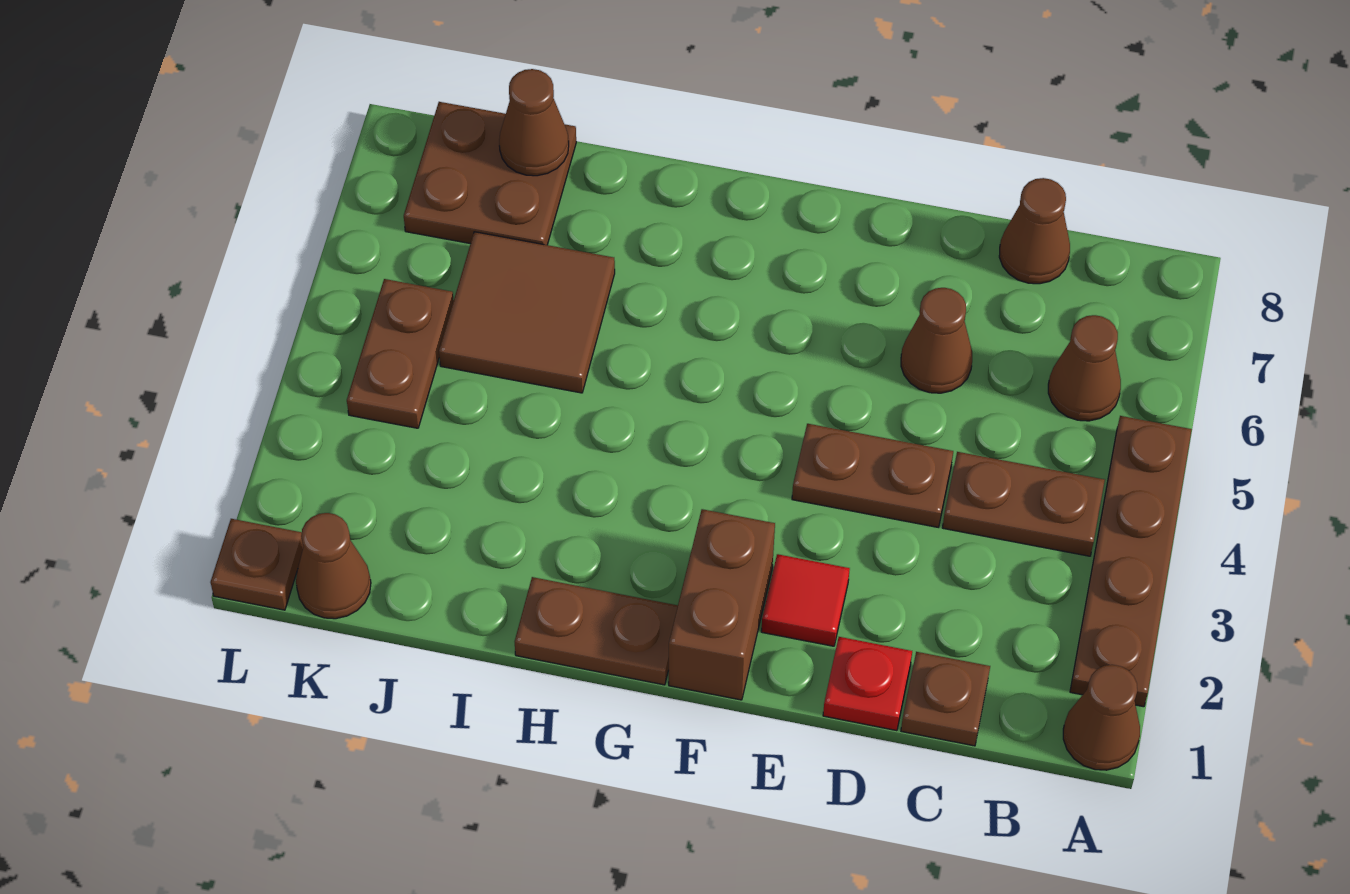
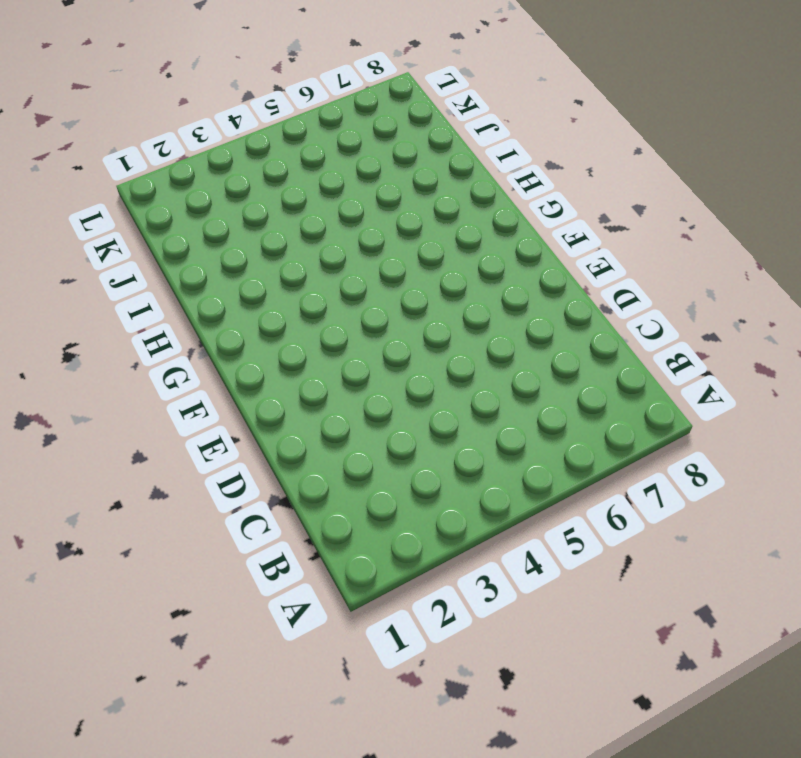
none -> brown 1x1 cone [1063,665,1140,770]
none -> brown 1x4 plate [1070,416,1192,707]
none -> brown 1x2 plate [942,452,1105,556]

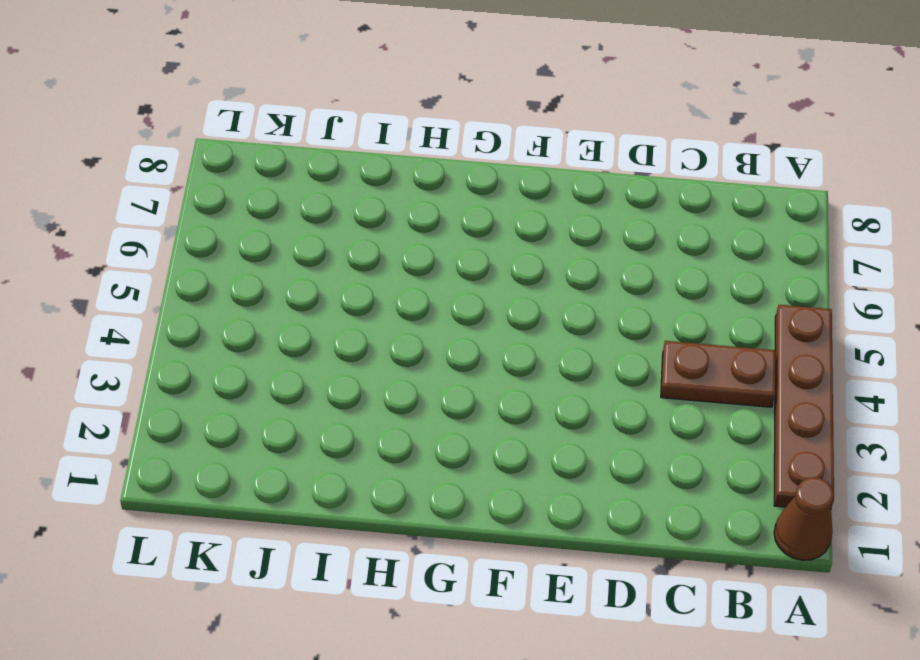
none -> brown 1x1 cone [1048,315,1121,421]
none -> brown 1x1 plate [901,652,990,746]
none -> brown 1x1 cone [999,178,1070,284]

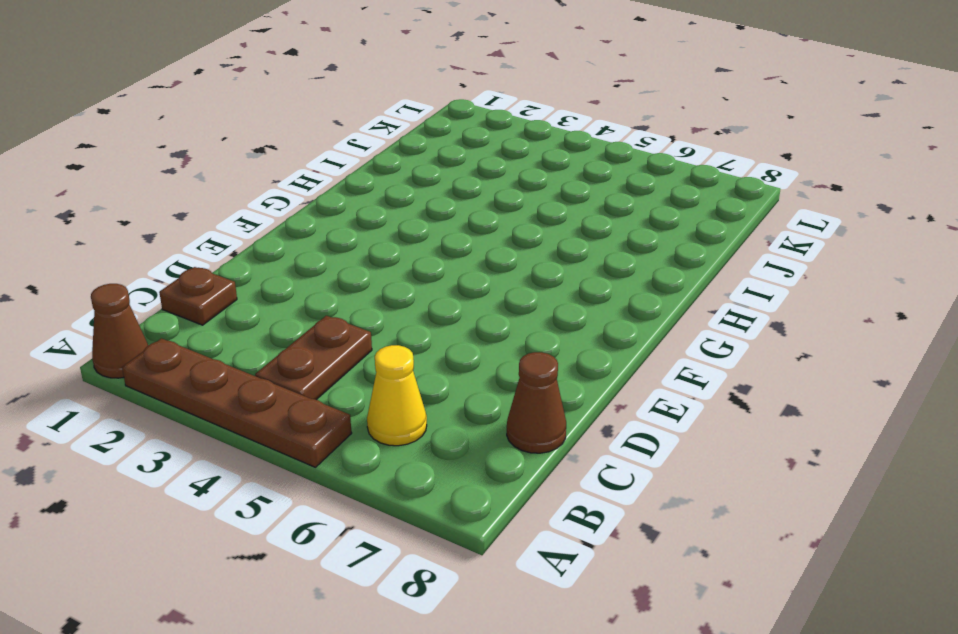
yellow 1x1 cone [367,345,427,446] -> brown 1x1 cone [1048,315,1121,421]
none -> red 1x1 plate [823,637,912,731]
none -> brown 1x2 plate [792,424,953,527]
none -> brown 1x1 cone [901,288,972,393]

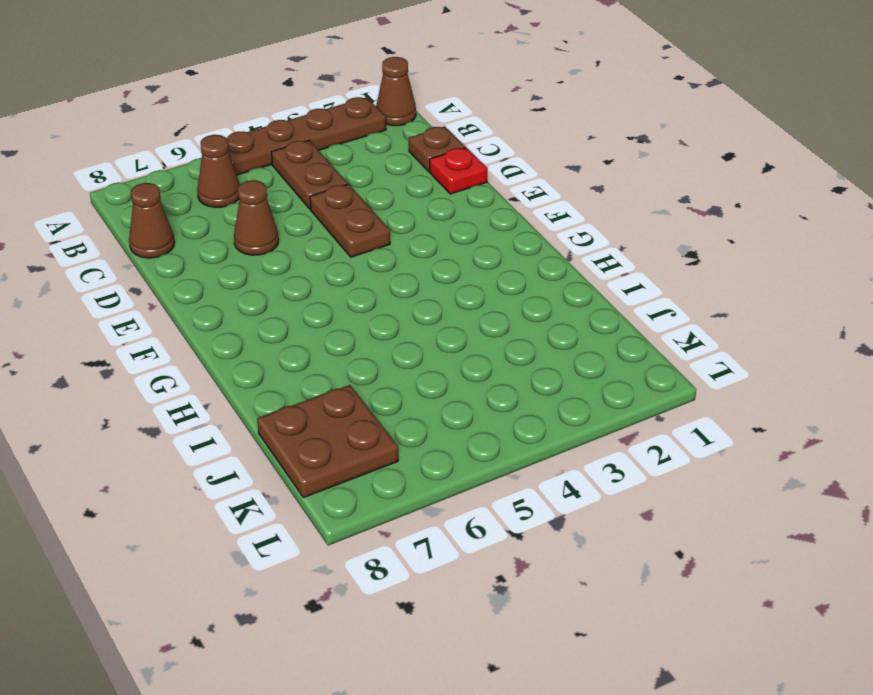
none -> red 1x1 tile [761,554,850,646]
none -> brown 1x2 brick [669,509,775,700]
none -> brown 1x2 plate [515,577,678,685]

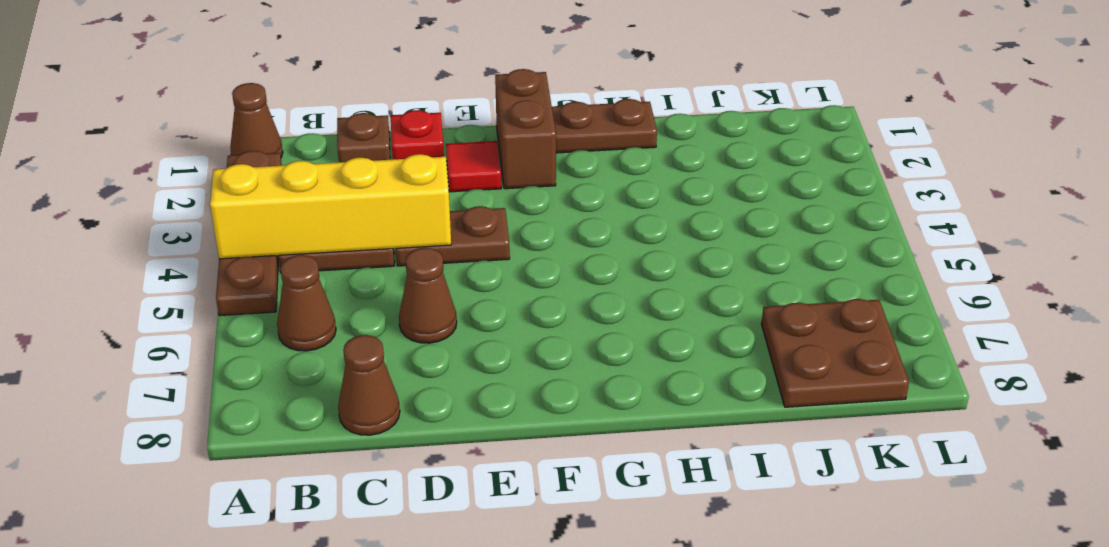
yellow 1x4 brick [210,154,451,259] -> none
none -> brown 2x2 tile [439,232,615,393]
none -> brown 1x1 cone [296,513,371,619]
none -> brown 1x2 plate [347,279,454,428]

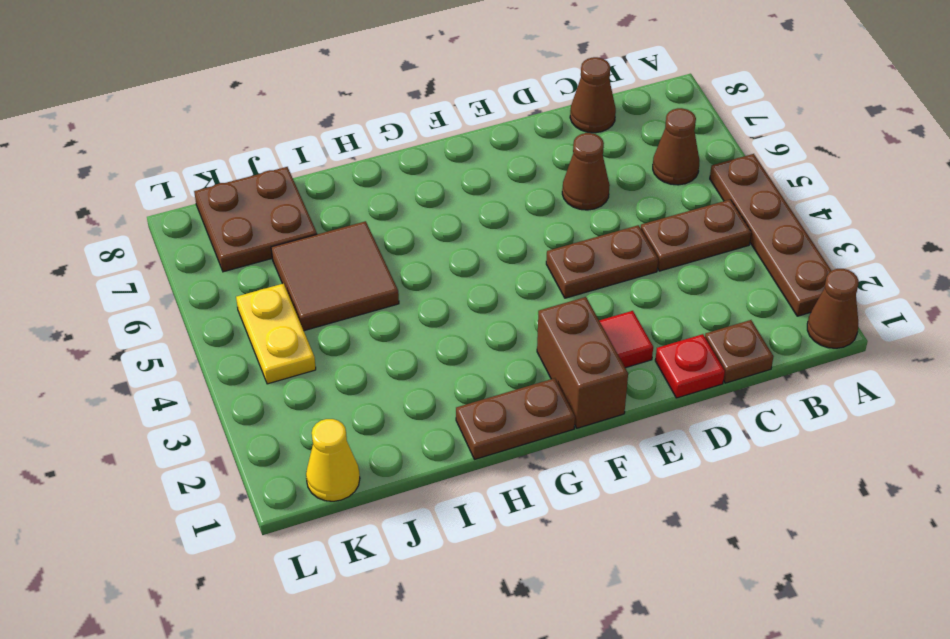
yellow 1x1 cone [306,419,360,501] -> brown 1x1 cone [296,513,371,619]
yellow 1x2 plate [236,284,316,384] -> brown 1x2 plate [347,279,454,428]
none -> brown 1x1 plate [210,519,303,610]
none -> brown 1x1 cone [499,69,569,176]

